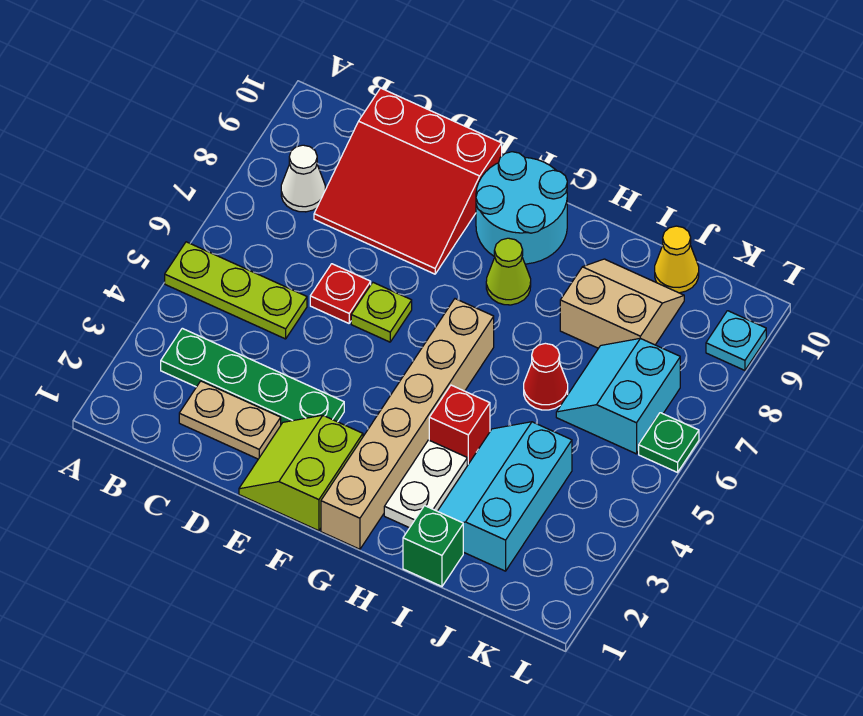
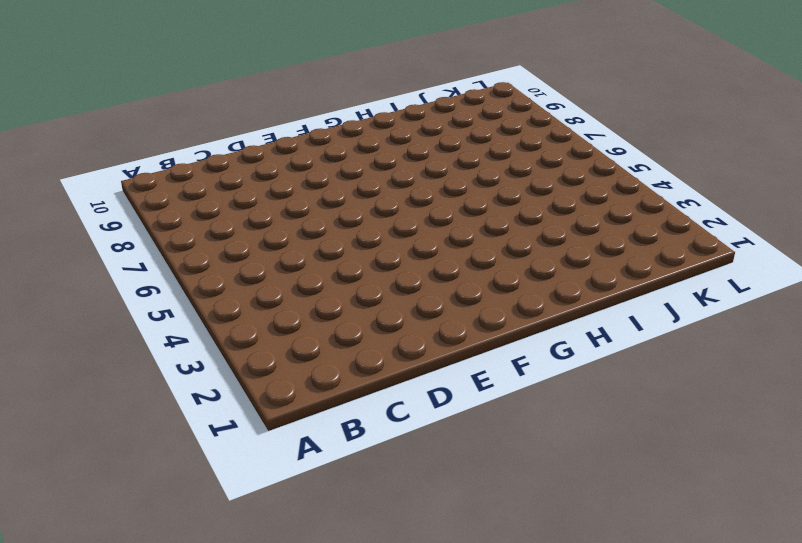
none -> lime 1x3 plate [165,242,307,339]
none -> green 1x4 plate [161,328,344,424]
none -> white 1x1 cone [281,145,325,212]

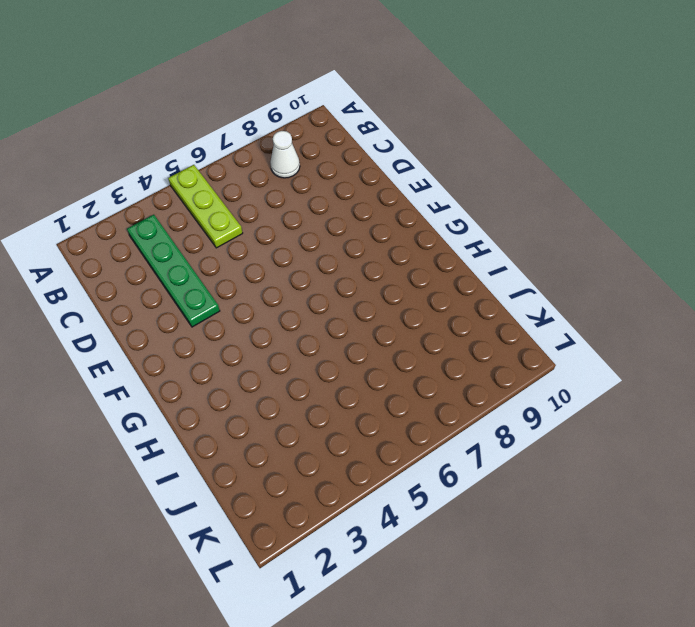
none -> tan 1x2 plate [179,381,281,459]
none -> red 3x3 slope [314,88,502,274]
none -> red 1x1 plate [310,264,371,323]

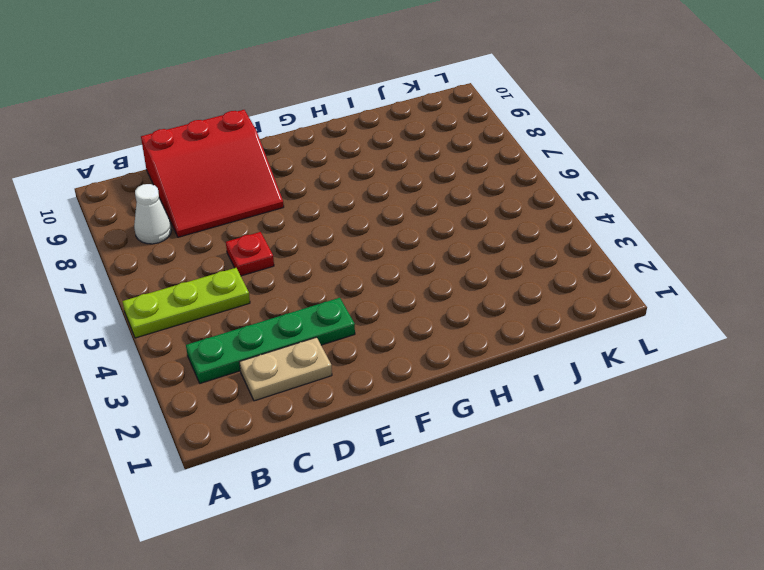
none -> lime 2x2 slope [239,415,363,531]
none -> lime 1x1 plate [351,283,412,342]
none -> cyan 2x2 round brick [476,152,567,264]

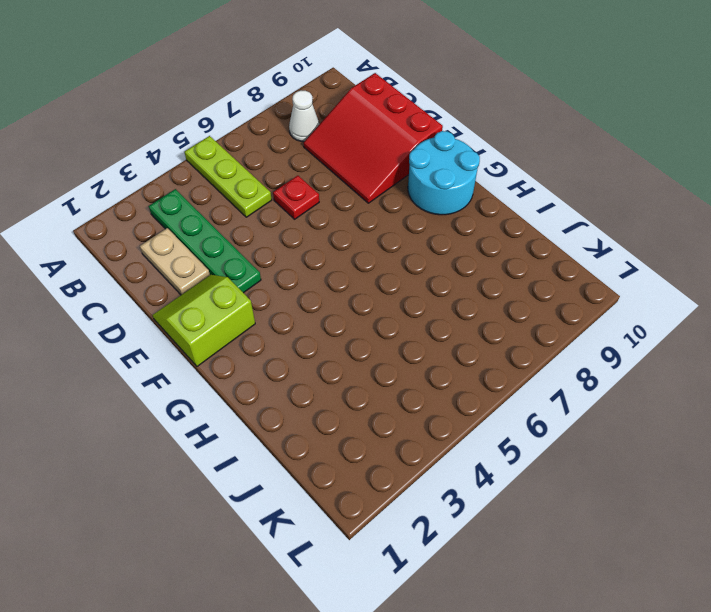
none -> lime 1x1 plate [351,283,412,342]
none -> tan 1x6 brick [321,299,494,549]
none -> lime 1x1 cone [486,238,531,305]

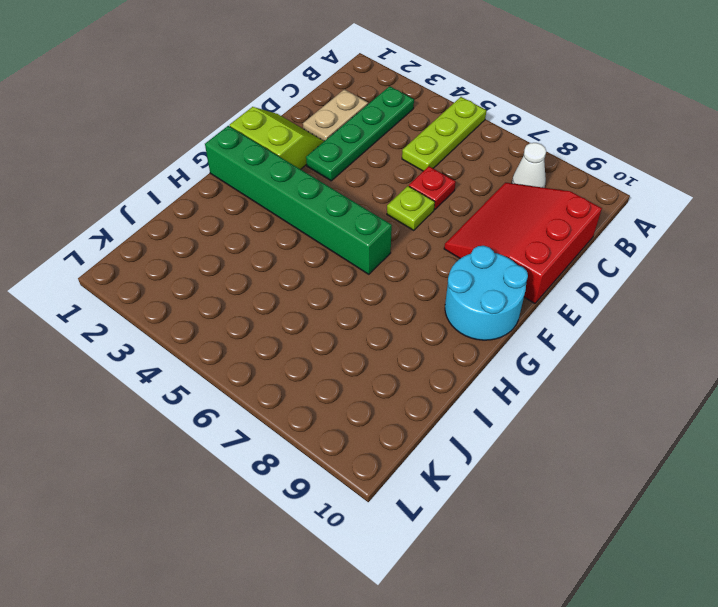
green 1x6 brick [205,126,392,274] -> tan 1x6 brick [321,299,494,549]
none -> lime 1x1 cone [486,238,531,305]
none -> white 1x2 plate [384,440,467,528]
none -> red 1x1 brick [429,385,490,466]

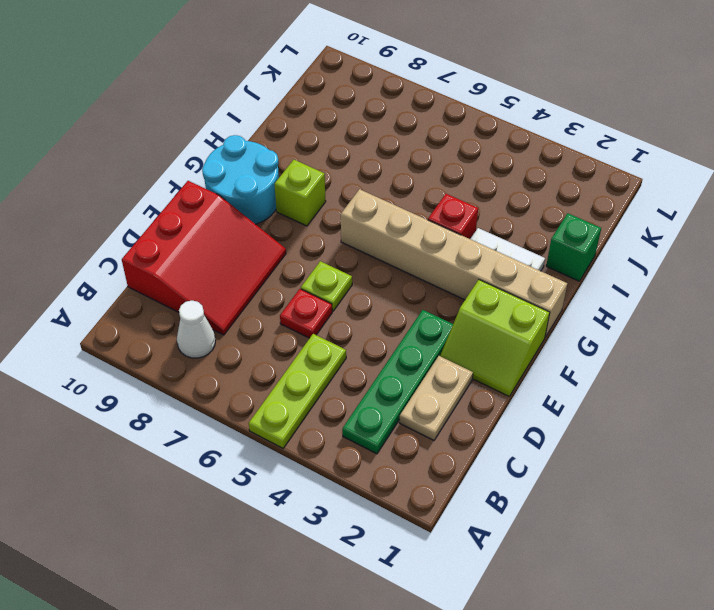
lime 1x1 brick [275,160,326,226] -> lime 1x1 cone [486,238,531,305]
none -> cyan 2x3 slope [438,422,572,571]
none -> red 1x1 cone [524,343,568,410]
none -> tan 2x2 slope [560,259,684,348]

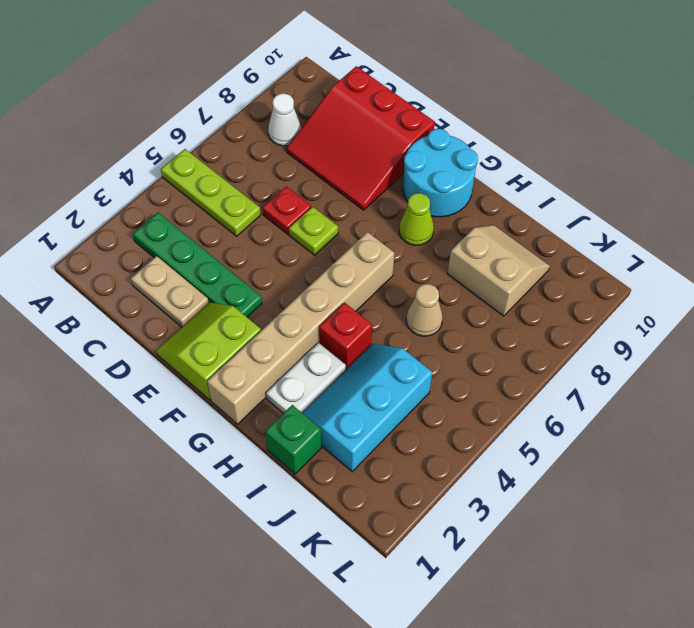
tan 1x1 cone [406,284,443,336] -> red 1x1 cone [524,343,568,410]
none -> cyan 2x2 slope [556,338,680,454]
none -> yellow 1x1 cone [655,226,699,293]
none -> green 1x1 plate [639,413,699,472]

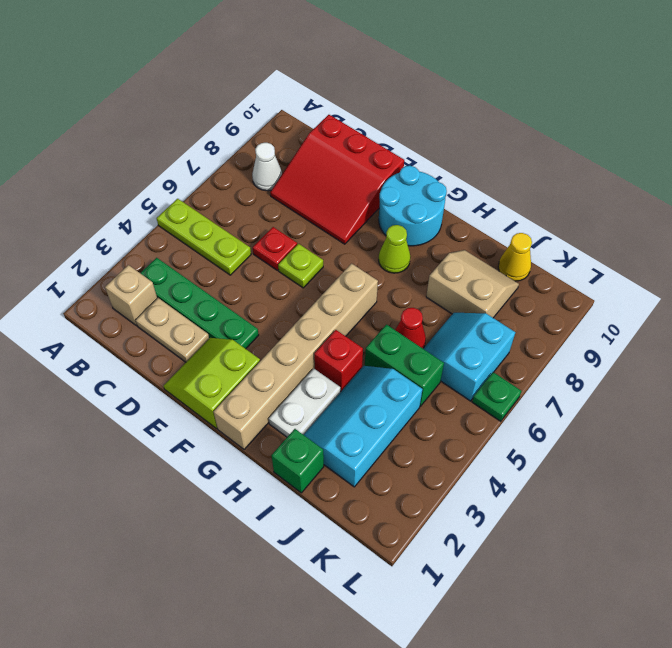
tan 1x1 brick [105,265,157,325] -> none
green 1x2 brick [365,325,444,406] -> none
none -> cyan 1x1 plate [706,311,766,370]

